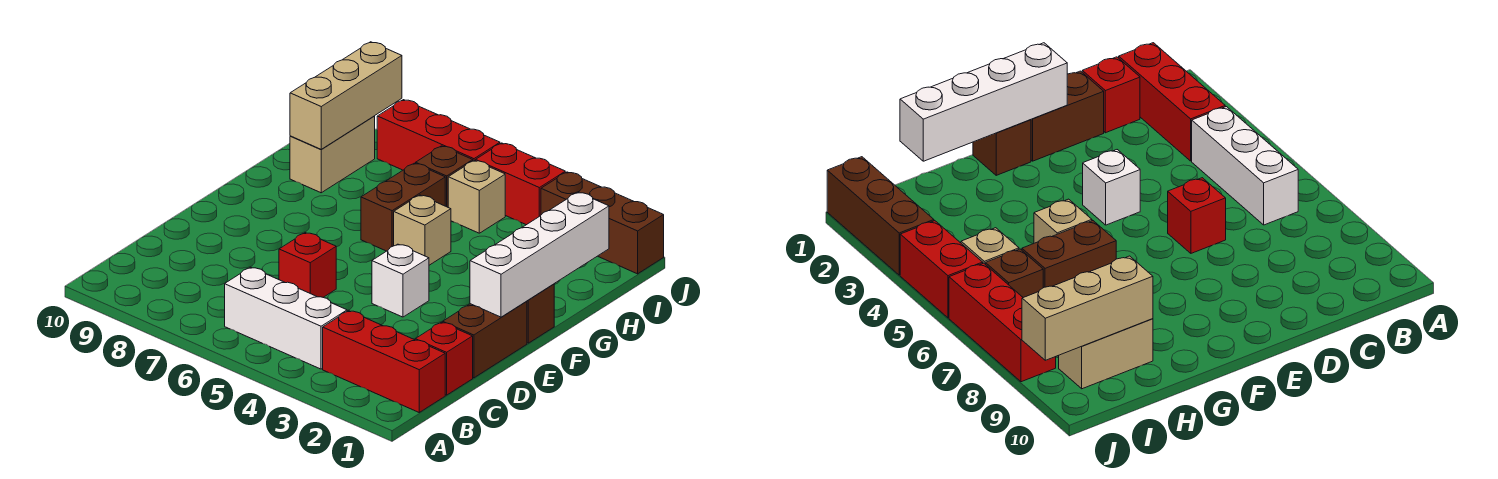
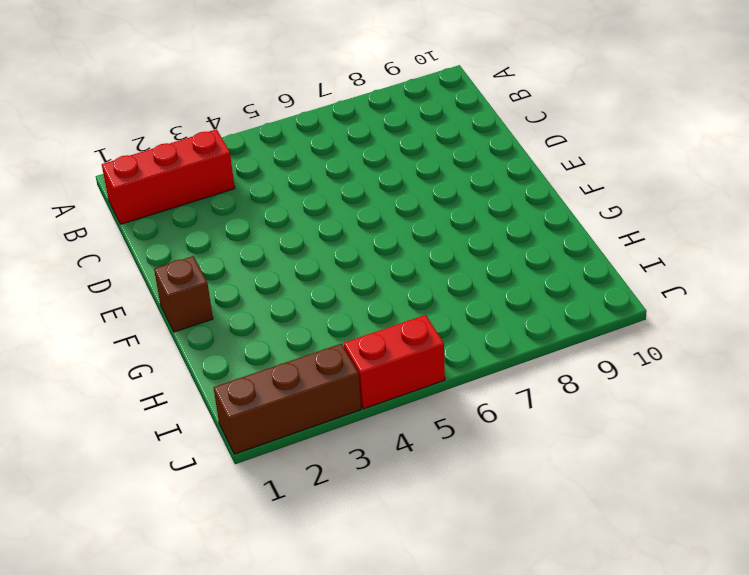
none -> white 1x3 brick [225,267,347,369]
none -> red 1x1 brick [415,322,473,395]
none -> brown 1x2 brick [443,301,527,378]

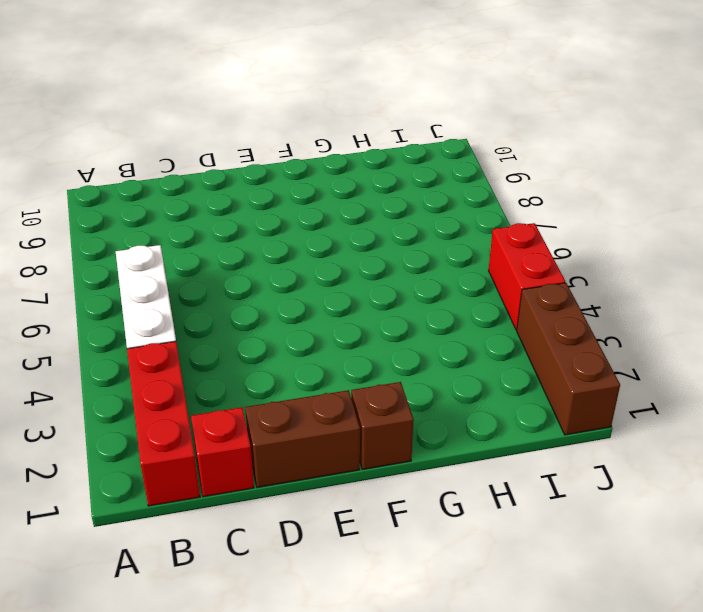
none -> red 1x1 brick [279,233,336,297]
none -> white 1x1 brick [372,244,429,317]
none -> tan 1x1 brick [394,195,451,265]

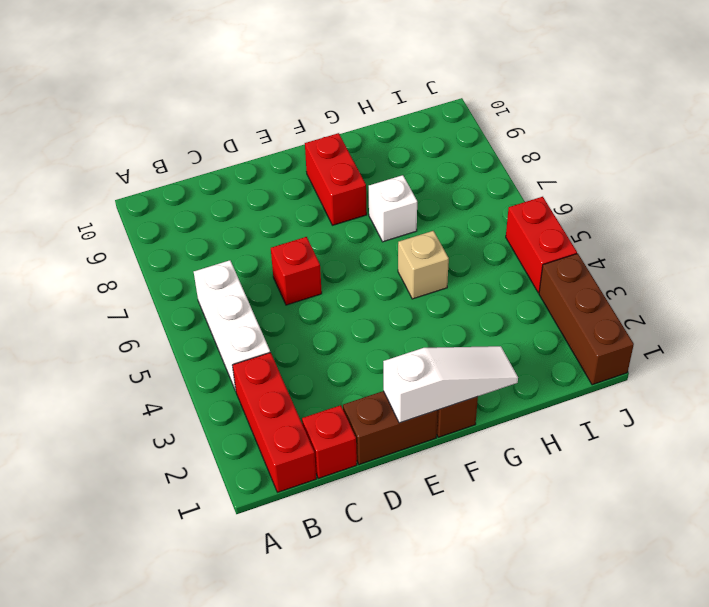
white 1x3 slope [383,346,518,423] -> white 1x4 brick [470,192,609,317]
red 1x2 brick [305,133,367,225] -> none
white 1x1 brick [369,175,417,242] -> white 1x1 brick moved to [372,244,429,317]
none -> brown 1x2 brick [361,163,445,251]
none -> tan 1x2 brick [290,116,375,193]
none -> tan 1x1 brick [448,160,505,233]

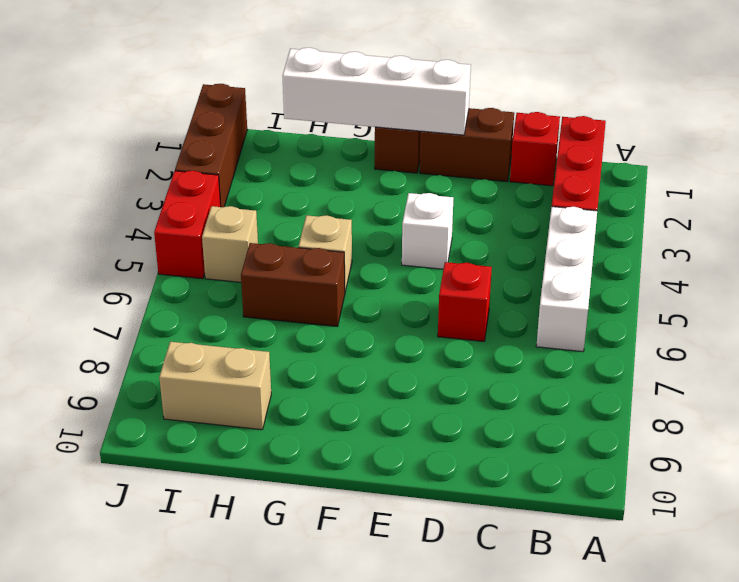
none -> brown 1x1 brick [416,146,473,207]
none -> red 1x3 brick [377,100,500,170]
none -> tan 1x3 brick [290,42,402,149]

